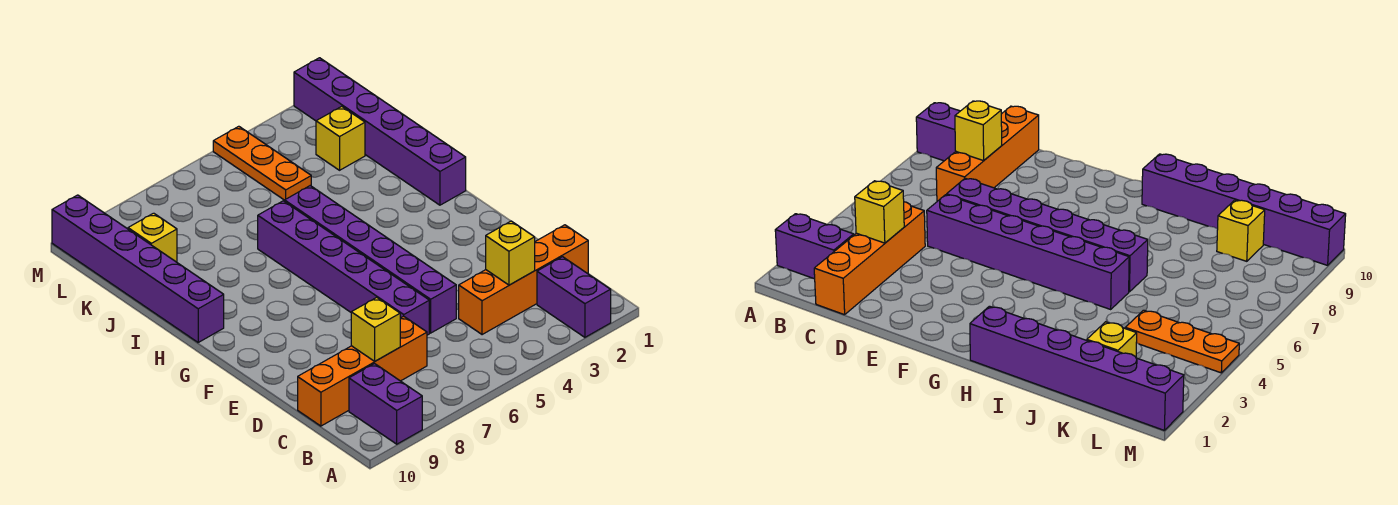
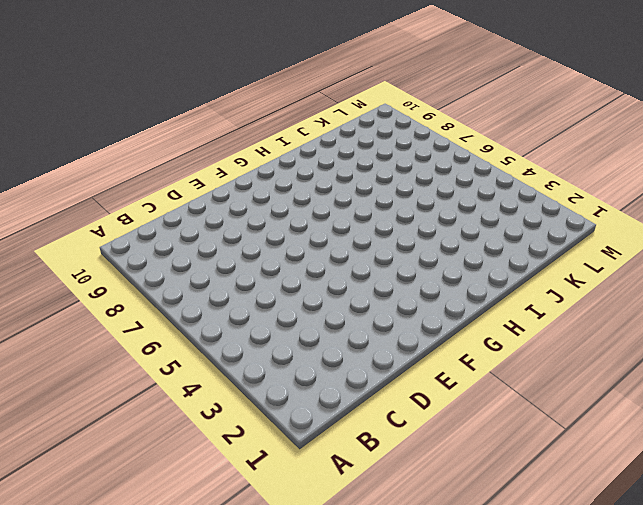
none -> purple 1x2 brick [537,257,611,337]
none -> purple 1x2 brick [349,364,422,444]
none -> orange 1x4 brick [459,225,588,335]

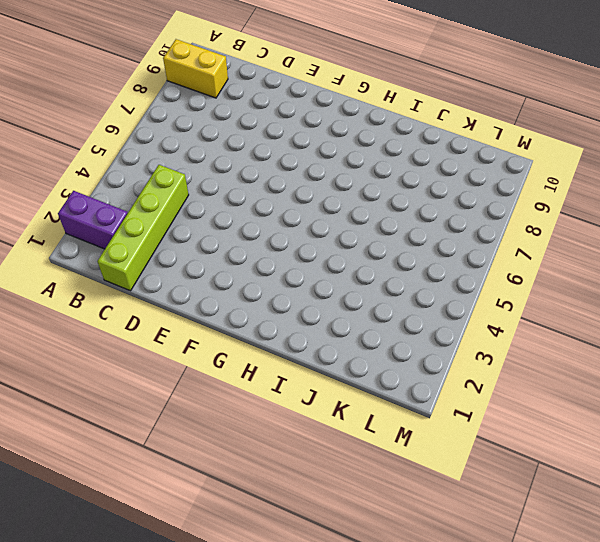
yellow 1x2 brick [163,39,228,98] -> purple 1x2 brick [349,364,422,444]
lime 1x4 brick [97,165,189,291] -> orange 1x4 brick [459,225,588,335]
none -> orange 1x4 brick [298,316,427,426]
none -> purple 1x6 brick [285,186,456,333]
none -> purple 1x6 brick [258,201,429,335]

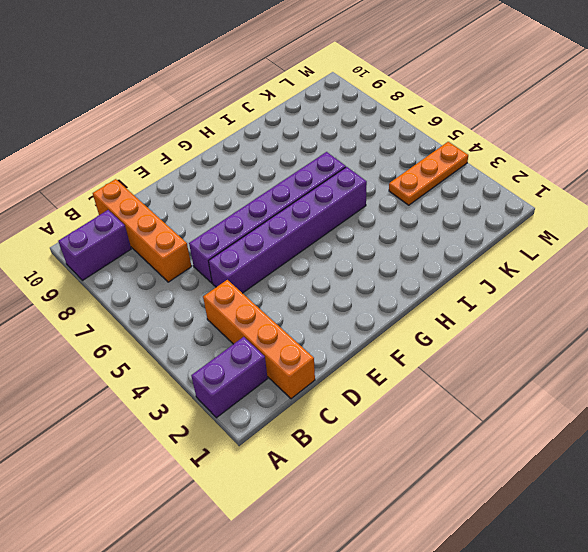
none -> purple 1x6 brick [294,58,466,205]
none -> purple 1x6 brick [52,195,224,342]
none -> yellow 1x1 brick [316,106,365,170]

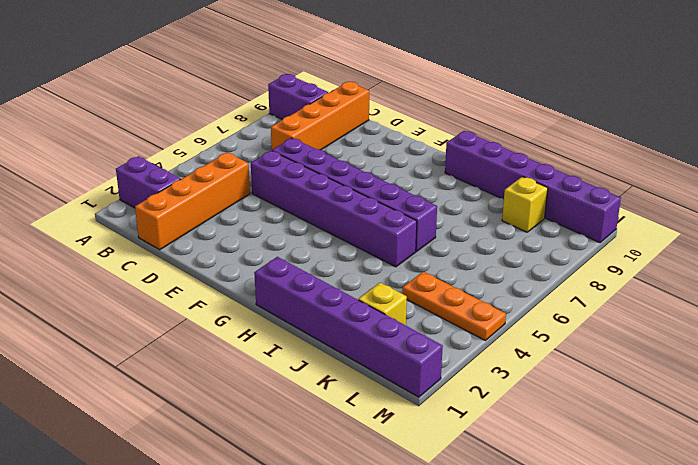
none -> yellow 1x1 brick [486,221,535,285]
none -> yellow 1x1 brick [351,297,400,361]

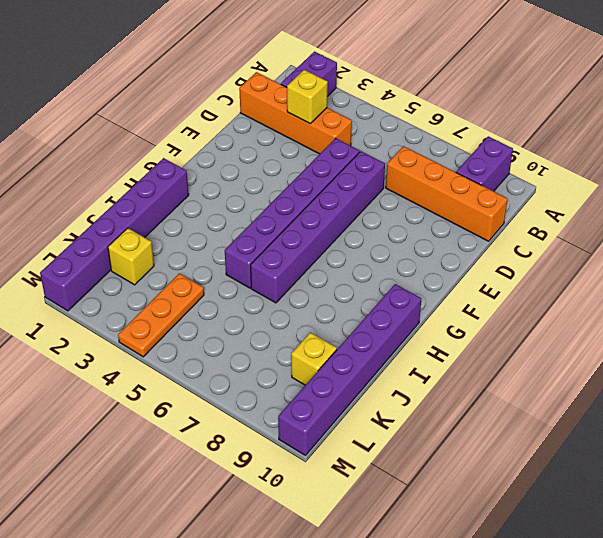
none -> yellow 1x1 brick [351,297,400,361]

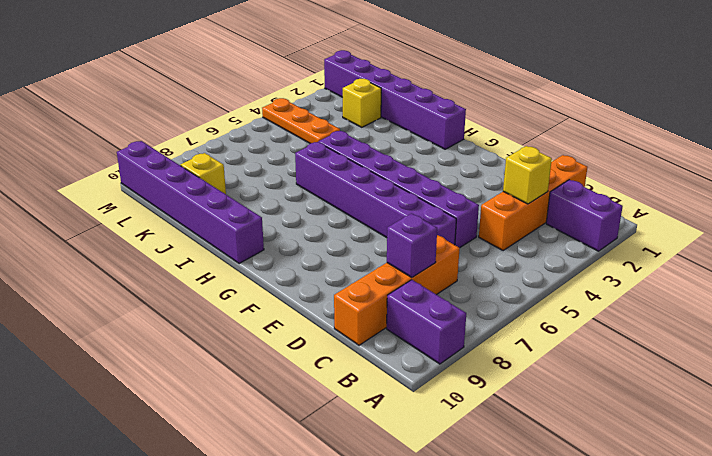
purple 1x1 brick [387,213,437,277] -> yellow 1x1 brick [351,297,400,361]

